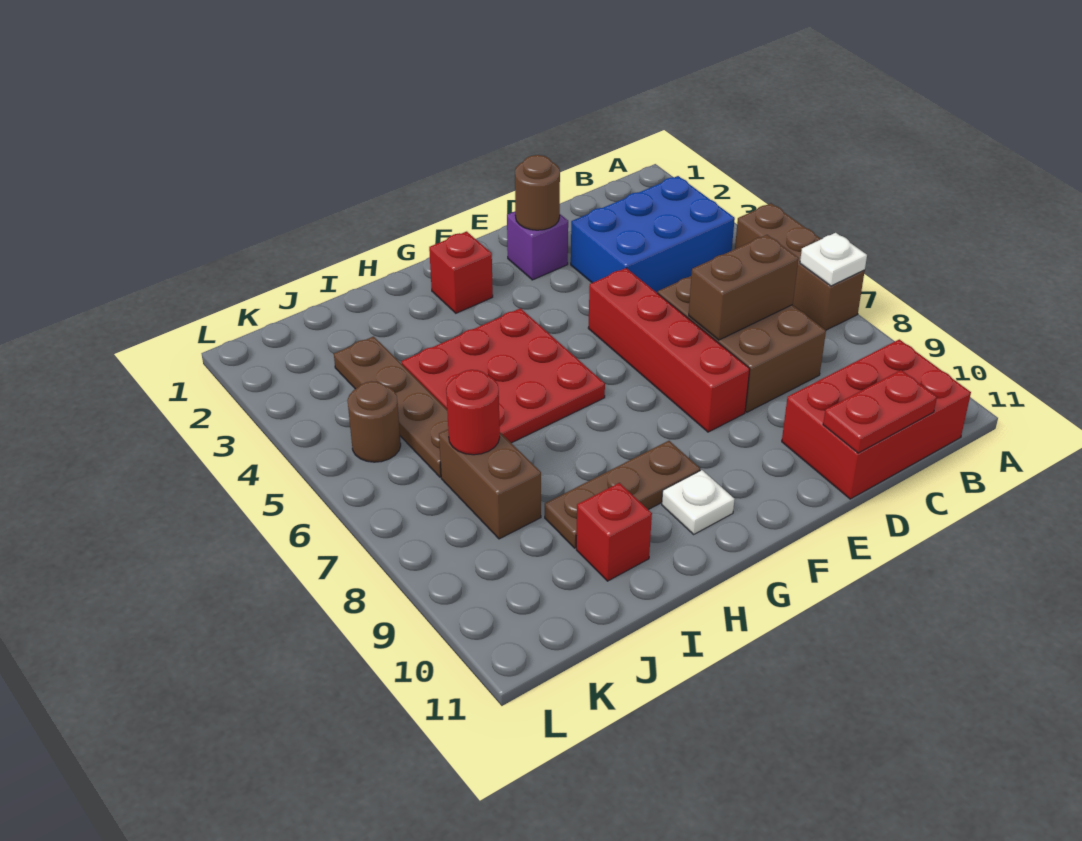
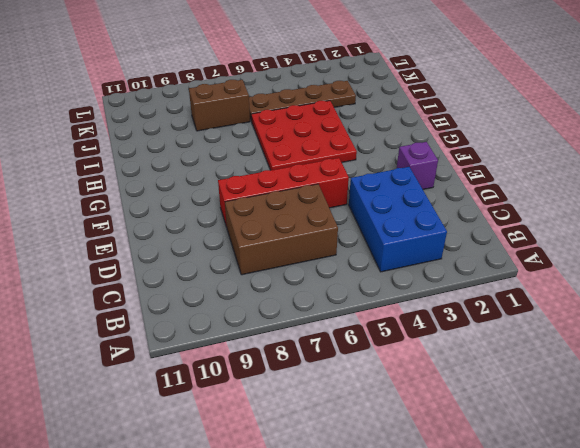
none -> brown 1x3 brick [735,203,865,330]
none -> red 2x3 brick [782,339,971,499]
none -> red 1x1 brick [429,231,493,313]

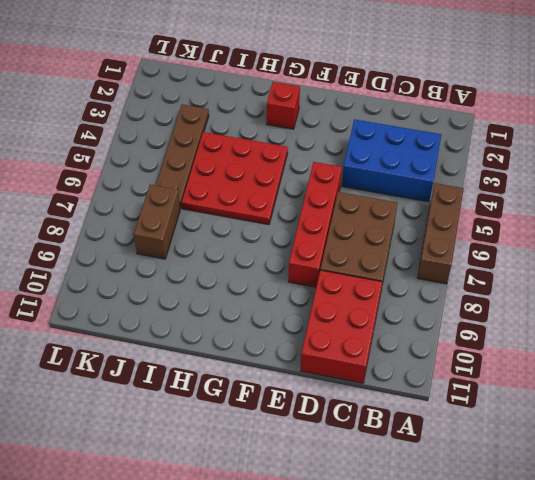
red 2x3 brick [301,270,382,383] -> red 2x3 brick turned to [782,339,971,499]
none -> purple 1x1 brick [507,212,568,280]
none -> brown 1x3 plate [545,441,700,548]
none -> white 1x1 plate [662,470,735,534]

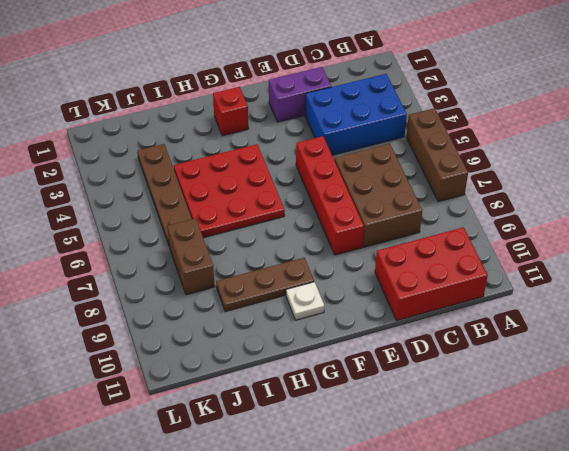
purple 1x2 brick [269,67,331,122] -> purple 1x1 brick [507,212,568,280]
none -> red 1x1 brick [576,483,652,581]
none -> brown 1x1 round brick [348,381,401,462]
none -> white 1x1 plate [800,233,867,286]

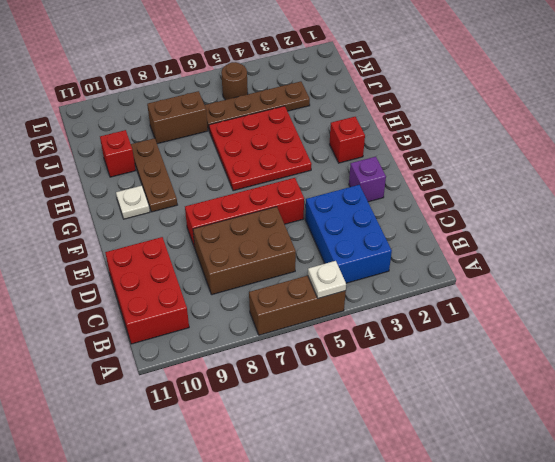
white 1x1 plate [308,261,346,298] -> white 1x1 plate moved to [800,233,867,286]
none -> brown 1x2 brick [689,235,799,340]
none -> red 1x2 plate [823,370,937,453]
none -> brown 1x1 round brick [515,155,560,230]

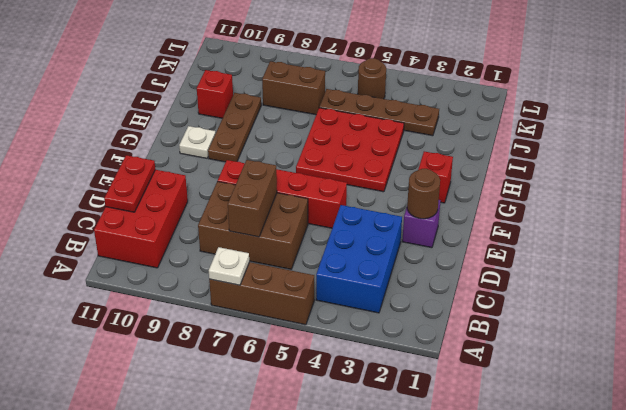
none -> red 1x1 round brick [446,370,500,455]

